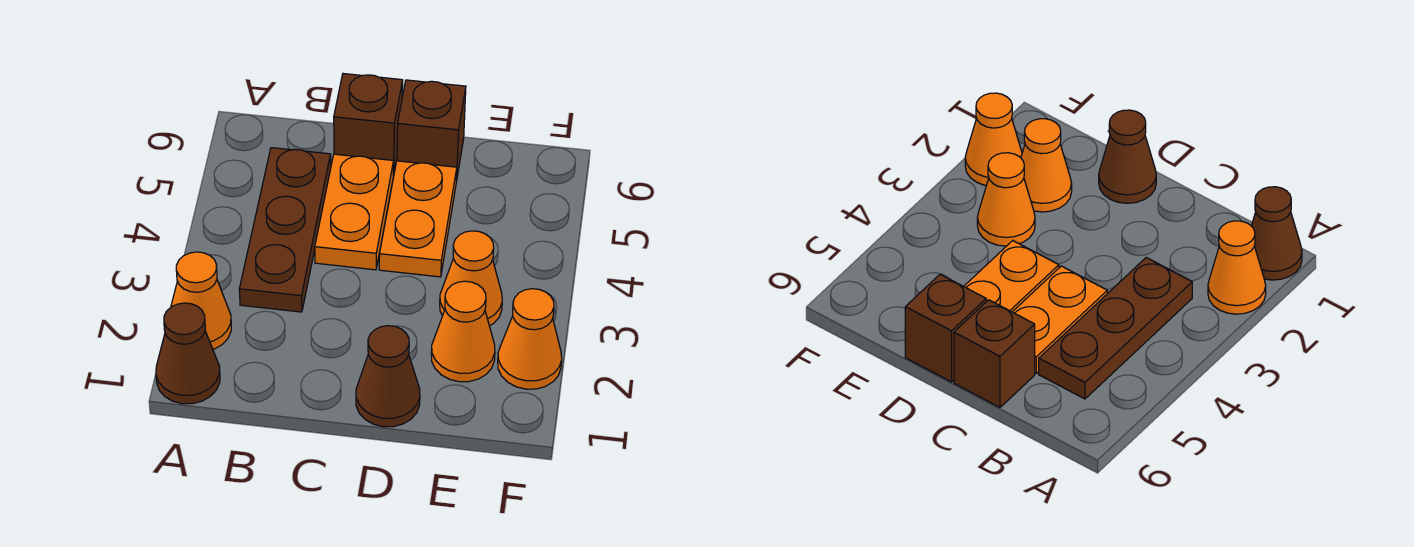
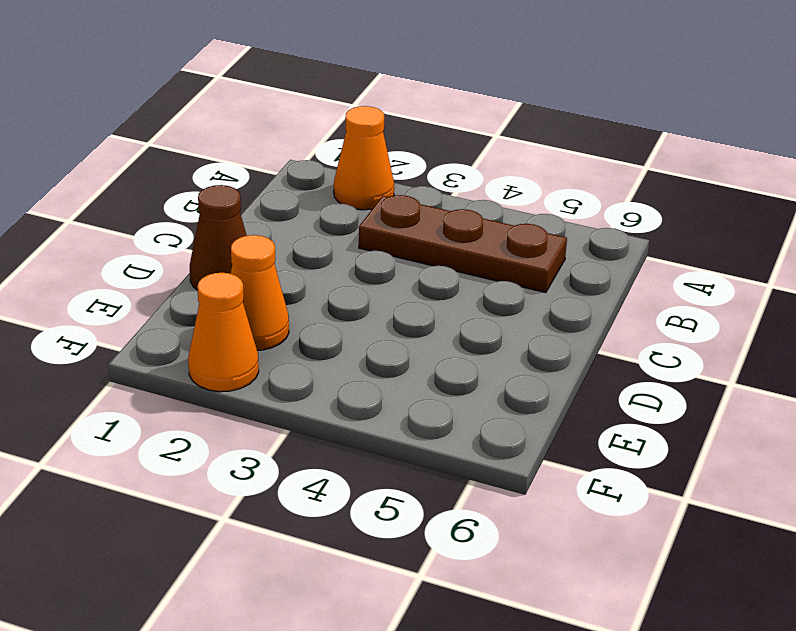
none -> brown 1x1 cone [156,303,220,404]
none -> orange 1x2 plate [315,154,394,270]

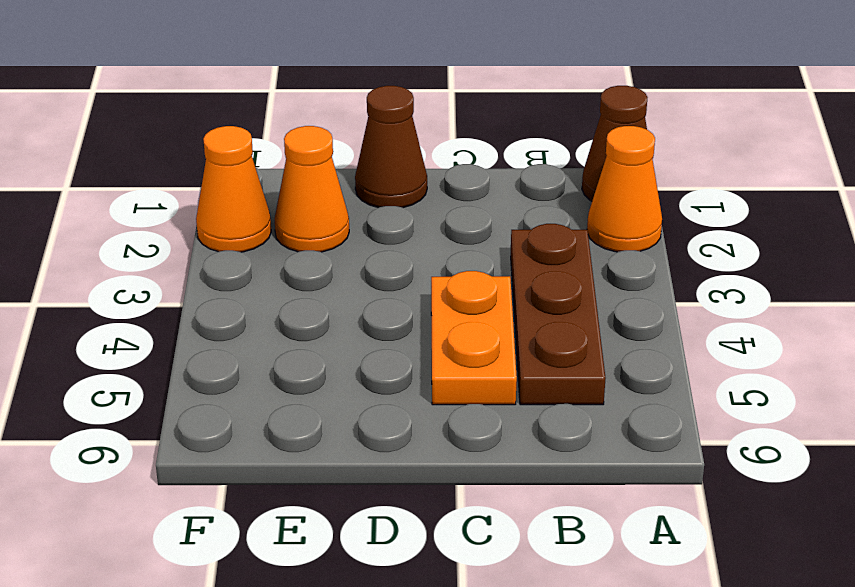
none -> brown 1x1 brick [334,74,403,175]
none -> orange 1x2 plate [379,161,457,277]

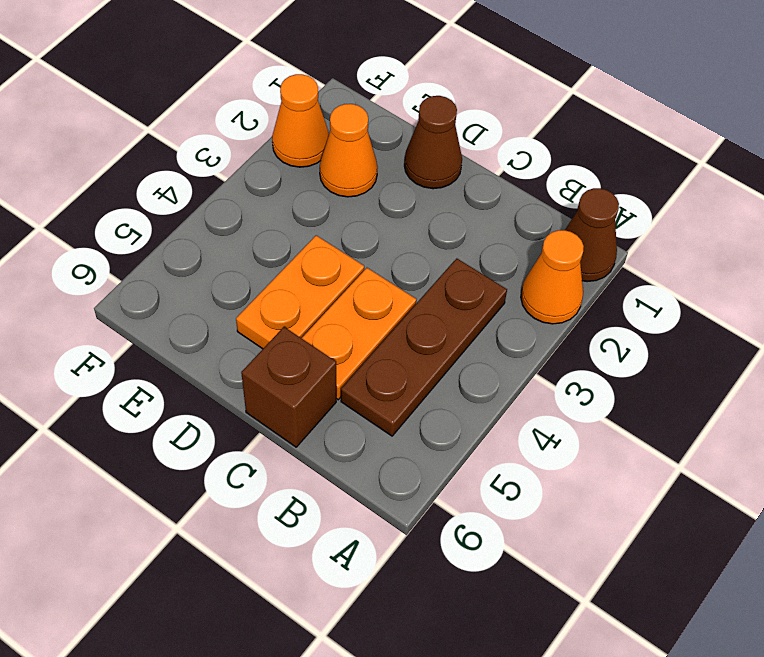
none -> brown 1x1 brick [397,80,466,181]
none -> orange 1x1 cone [440,231,502,326]

